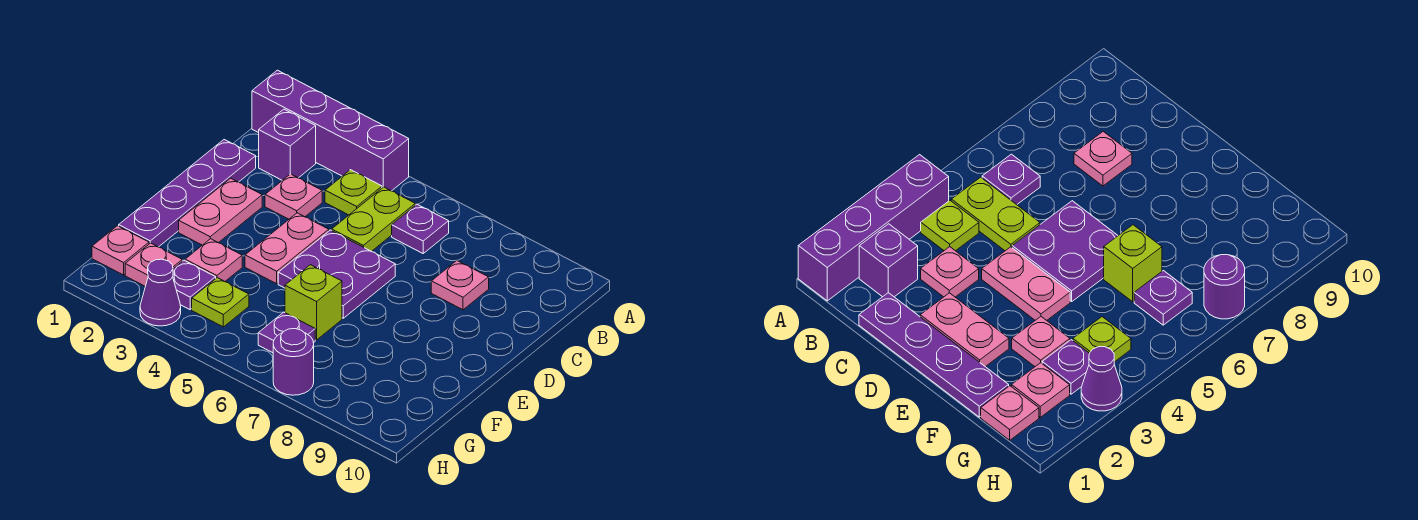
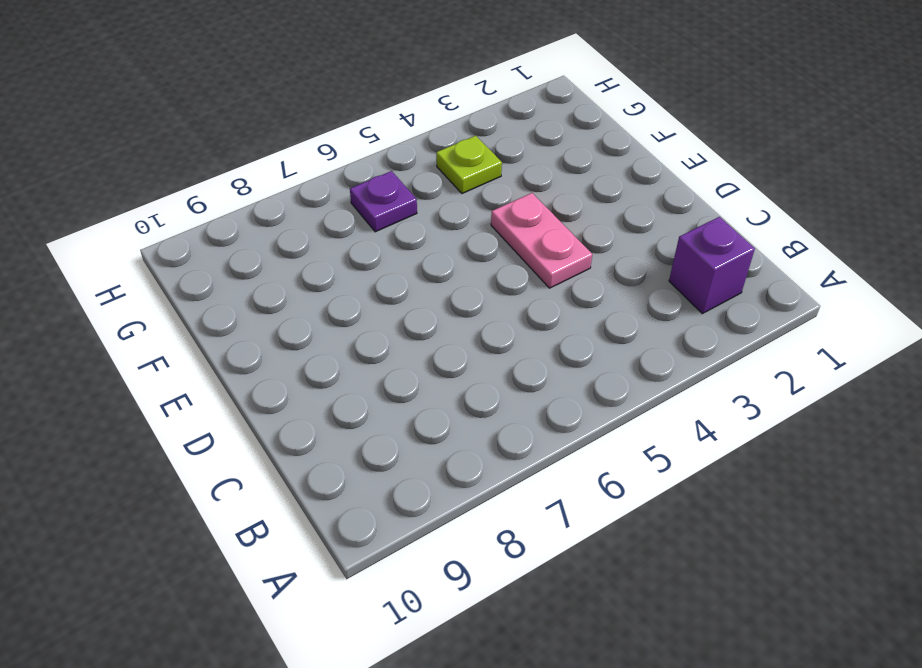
none -> purple 1x4 brick [252,70,409,191]
none -> lime 1x1 plate [325,170,382,215]
none -> lime 1x2 plate [332,187,415,251]

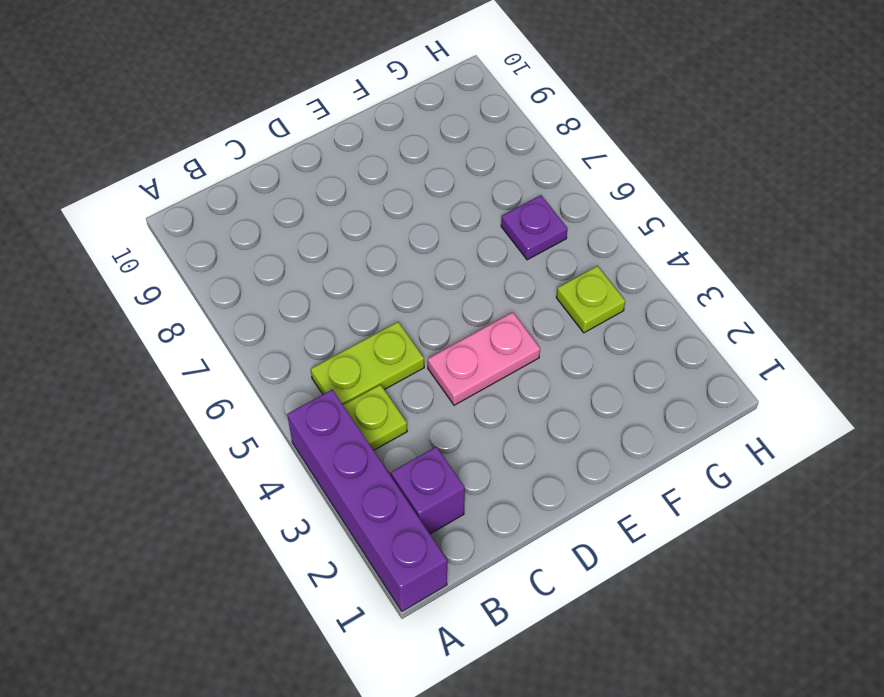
none -> purple 1x1 plate [392,204,449,253]
none -> purple 1x4 plate [119,140,256,247]
none -> pink 1x1 plate [265,174,322,219]

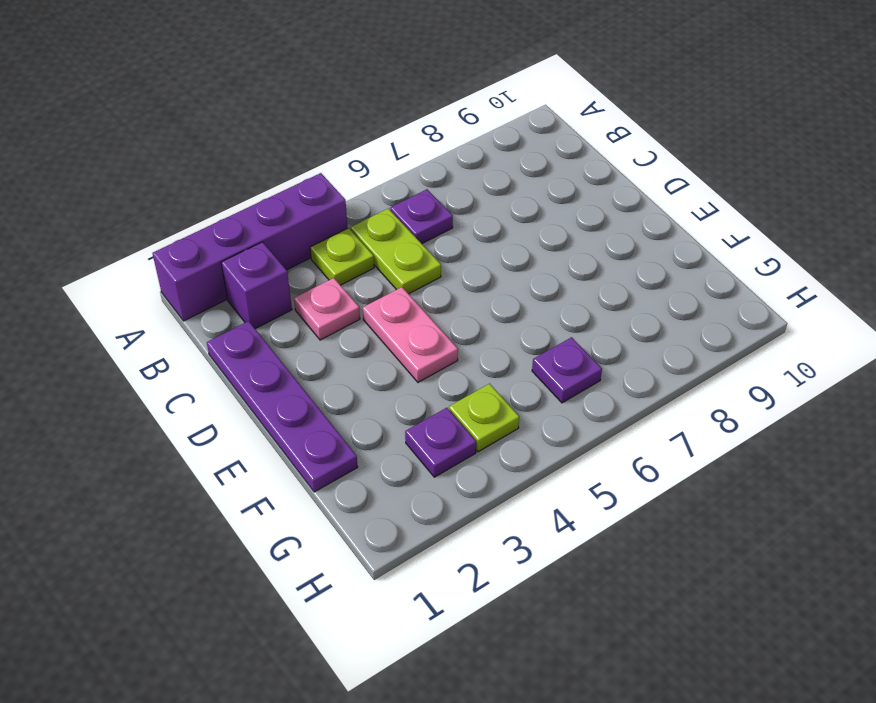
none -> pink 1x1 plate [431,261,489,310]
none -> pink 1x2 plate [179,178,262,245]
none -> purple 2x2 plate [278,230,395,318]

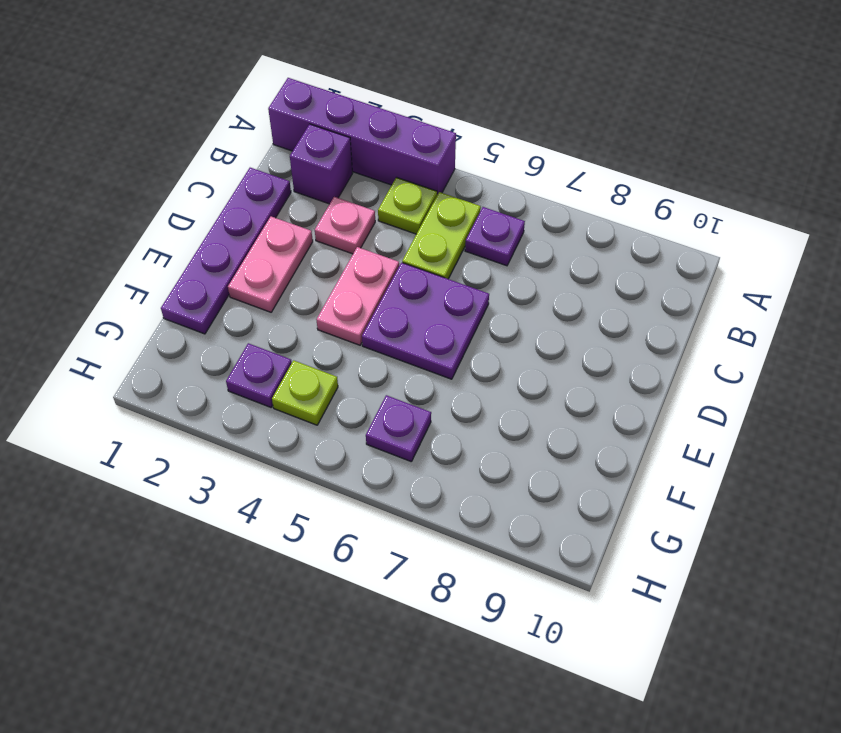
none -> pink 1x1 plate [431,261,489,310]
none -> pink 1x1 plate [185,239,242,282]
none -> lime 1x1 brick [285,265,342,340]

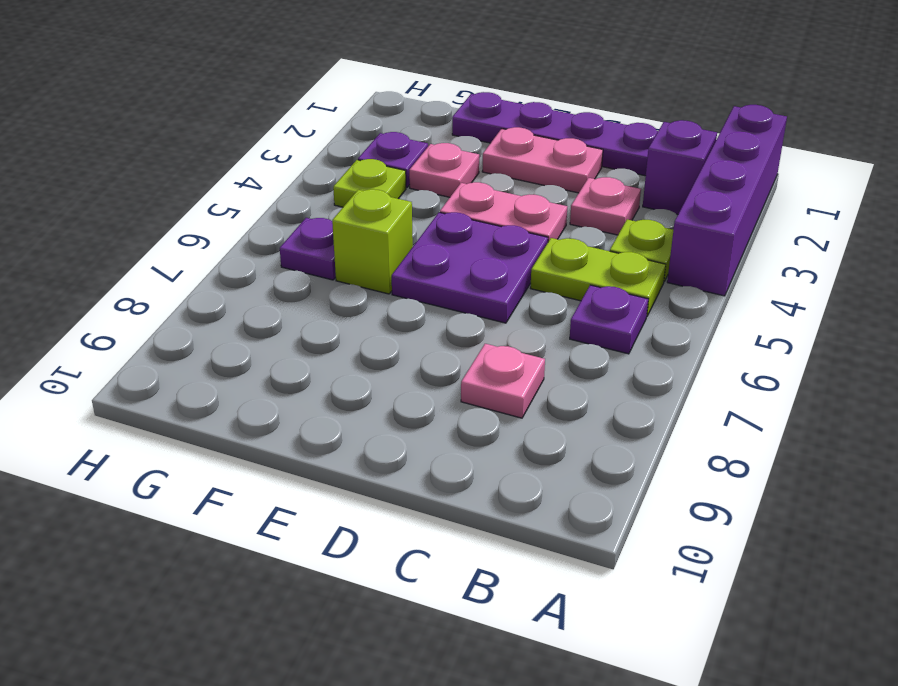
none -> pink 1x1 plate [92,226,149,275]
none -> pink 1x1 plate [125,243,182,286]
none -> purple 1x1 cone [140,259,181,326]

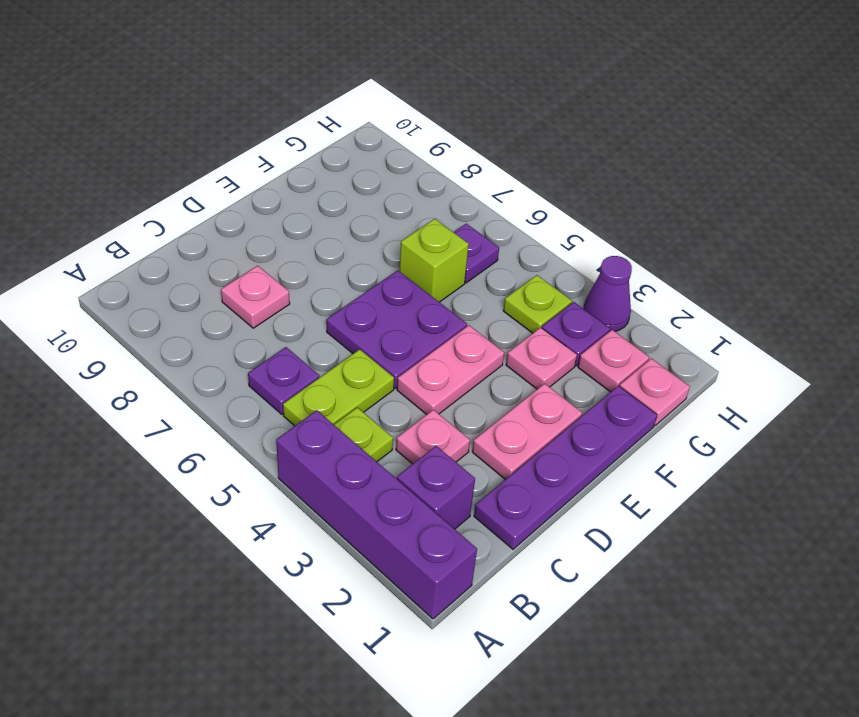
none -> purple 1x1 round brick [273,329,314,395]

